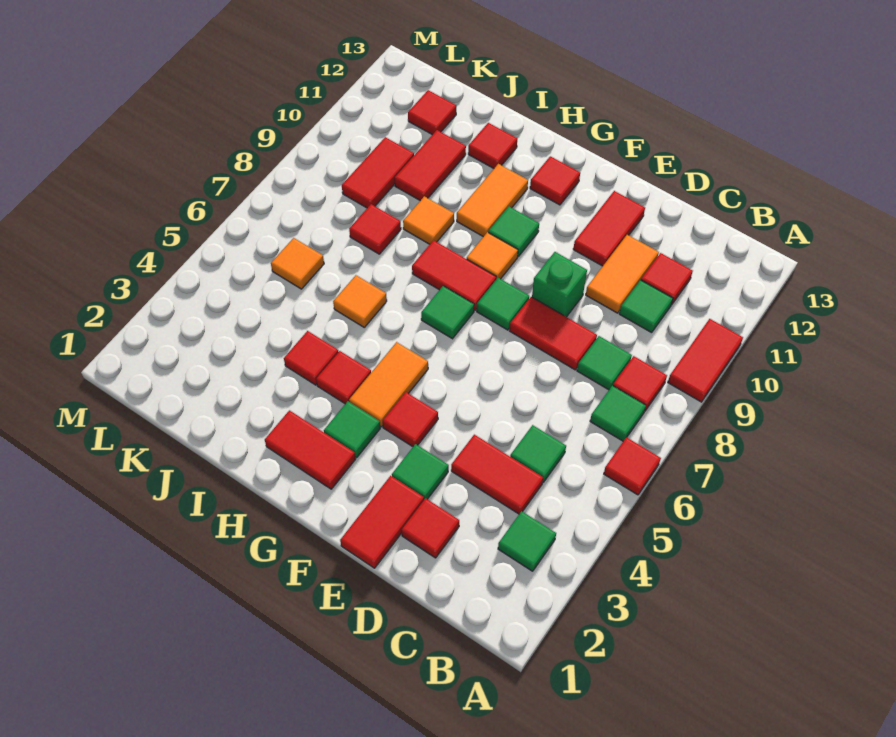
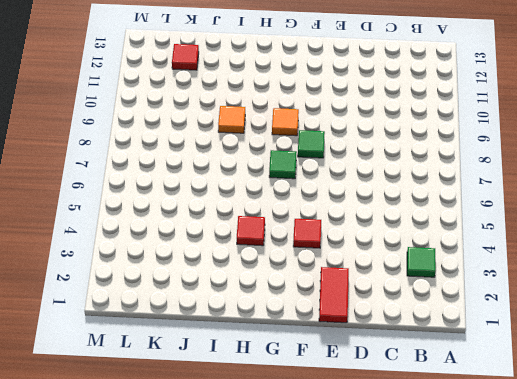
none -> red 1x1 tile [604,437,661,495]
none -> red 1x2 tile [668,319,743,402]
none -> green 1x1 tile [590,386,646,441]
none -> red 1x1 tile [613,356,667,411]

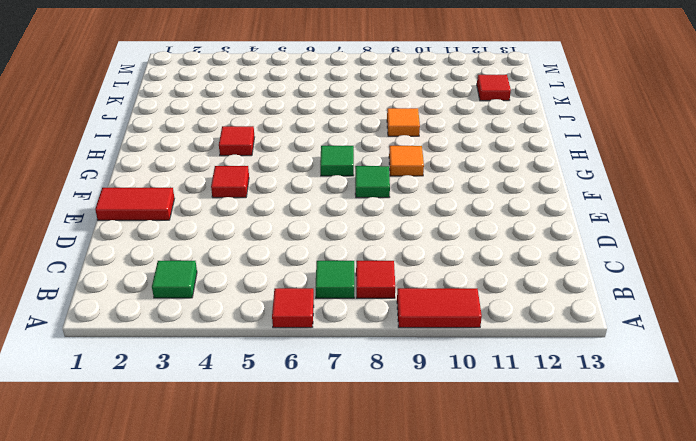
none -> red 1x2 tile [451,435,543,514]
none -> green 1x1 tile [510,425,566,482]
none -> green 1x1 tile [577,336,632,390]
none -> green 1x1 tile [619,280,673,333]

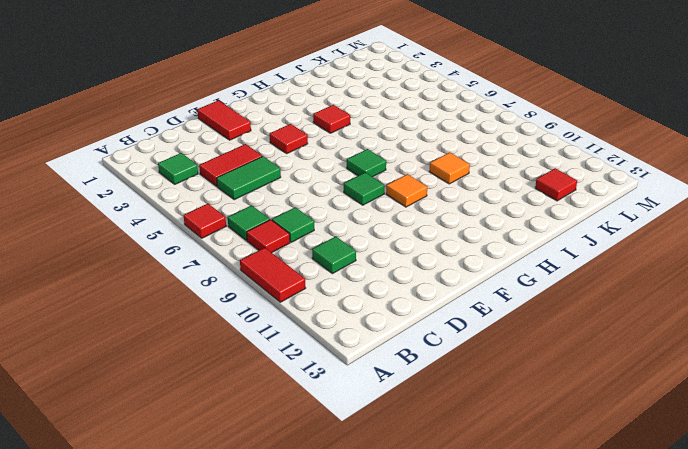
green 1x2 tile [217,156,281,200] -> green 1x1 tile [510,425,566,482]
none -> red 1x1 tile [641,253,693,305]
none -> red 1x1 tile [402,498,459,558]
none -> red 1x2 tile [510,297,597,370]
none -> orange 1x2 tile [586,235,659,313]

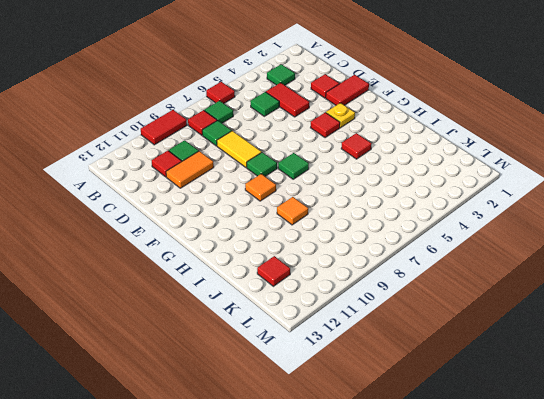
yellow 1x2 tile [217,131,262,168] -> red 1x2 tile [510,297,597,370]
yellow 1x1 plate [326,103,355,128] -> none
none -> green 1x1 tile [392,444,449,499]
none -> green 1x1 brick [532,252,587,317]
none -> red 1x2 tile [573,191,645,266]
none -> red 1x2 tile [265,410,355,489]

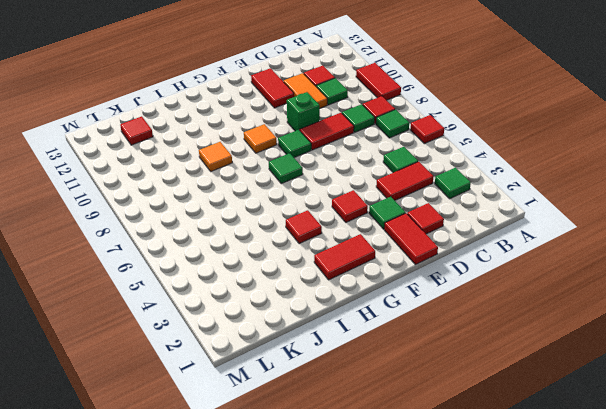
none -> green 1x1 tile [324,401,380,457]
none -> orange 1x2 tile [349,342,428,427]
none -> red 1x2 tile [412,240,496,311]
none -> green 1x1 tile [488,207,539,257]

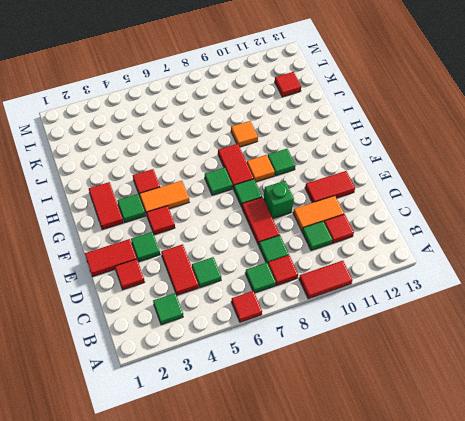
none -> red 1x1 tile [530,156,580,205]
none -> orange 1x2 tile [457,164,528,237]
none -> red 1x1 tile [284,331,338,385]
none -> orange 1x1 tile [333,275,387,327]

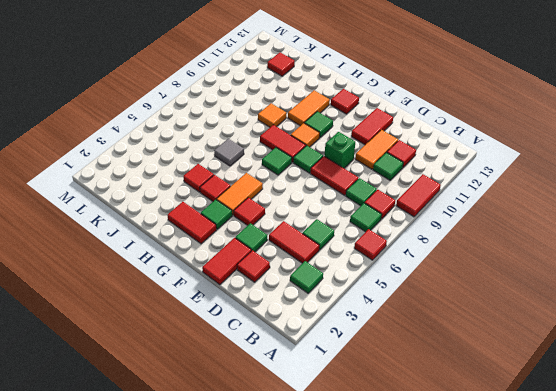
grey 1x1 tile [214,139,244,166] -> orange 1x1 tile [333,275,387,327]
none -> red 1x1 tile [468,123,517,168]
none -> red 1x1 tile [349,204,401,254]
none -> red 1x2 tile [395,130,466,201]
none -> orange 1x1 tile [271,238,324,289]

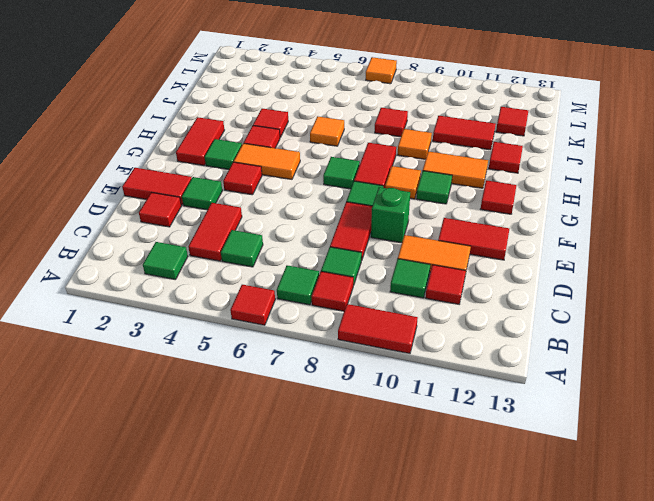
orange 1x1 tile [366,57,397,84] -> orange 1x1 tile moved to [271,238,324,289]
none -> red 1x2 tile [342,137,414,208]

